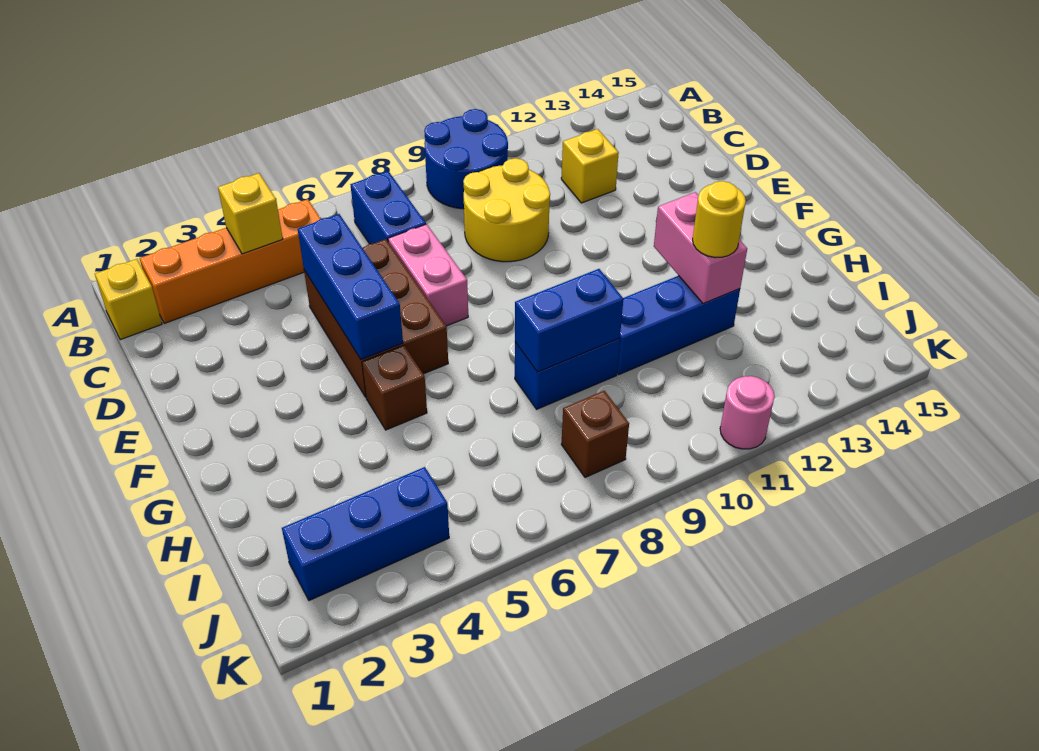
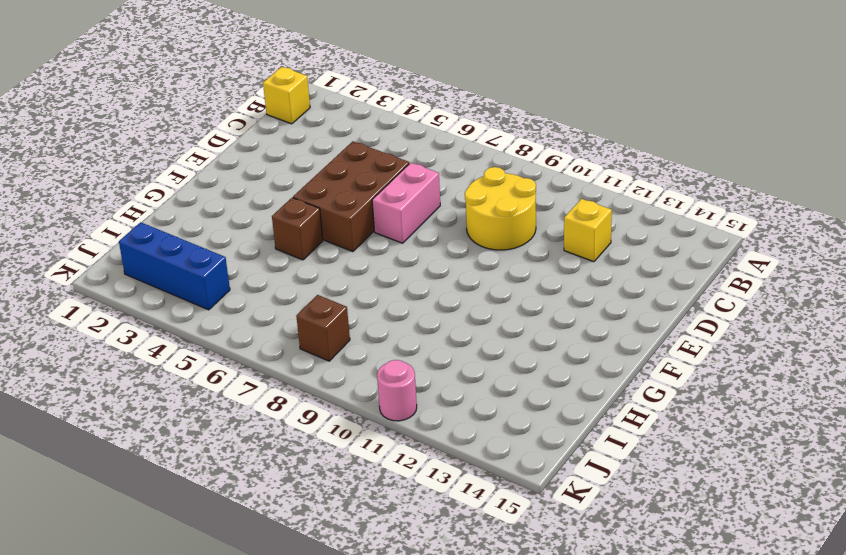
none -> blue 2x2 round brick [424,109,508,209]
none -> orange 1x4 brick [139,199,321,323]
none -> blue 1x2 brick [350,171,426,244]

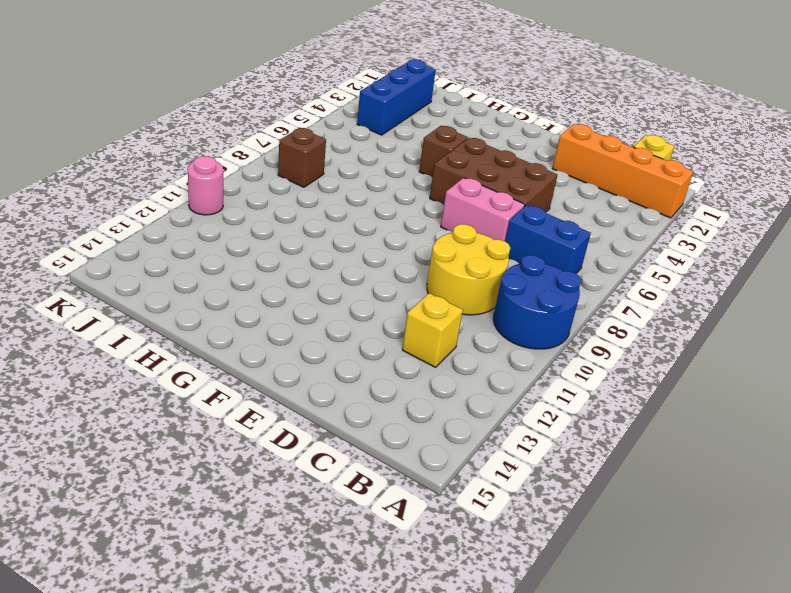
orange 1x4 brick [552,124,693,218] -> orange 1x4 brick turned to [139,199,321,323]
none -> blue 1x2 brick [515,338,620,409]
none -> blue 1x3 brick [617,276,740,374]
none -> yellow 1x1 brick [218,173,283,254]

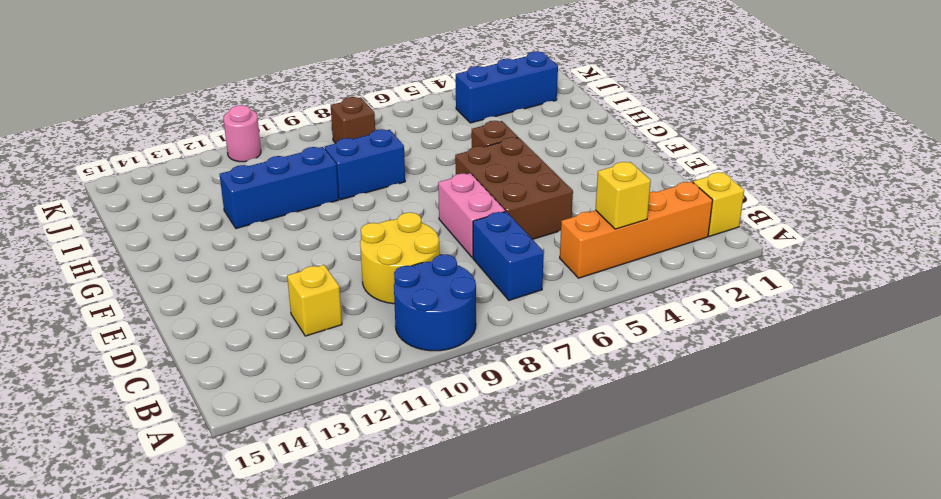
none -> blue 1x3 brick [298,214,403,360]
none -> pink 1x2 brick [654,192,747,304]
none -> blue 1x2 brick [515,269,623,372]

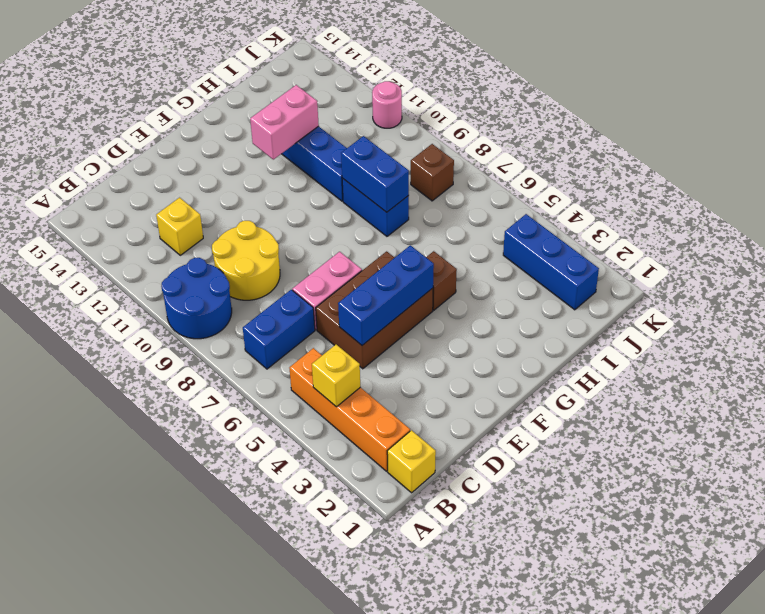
none -> yellow 1x1 round brick [693,181,746,258]

